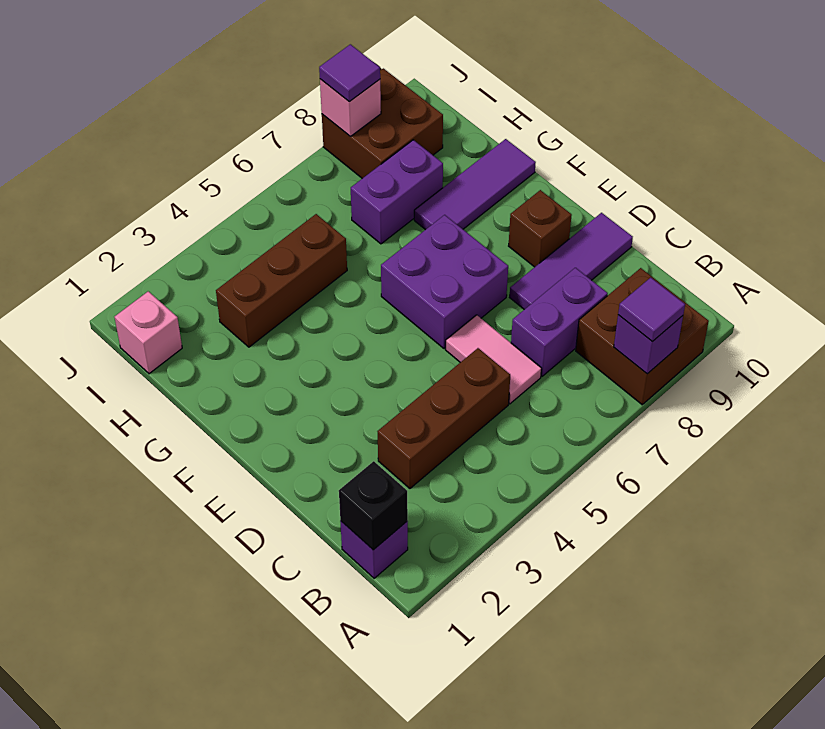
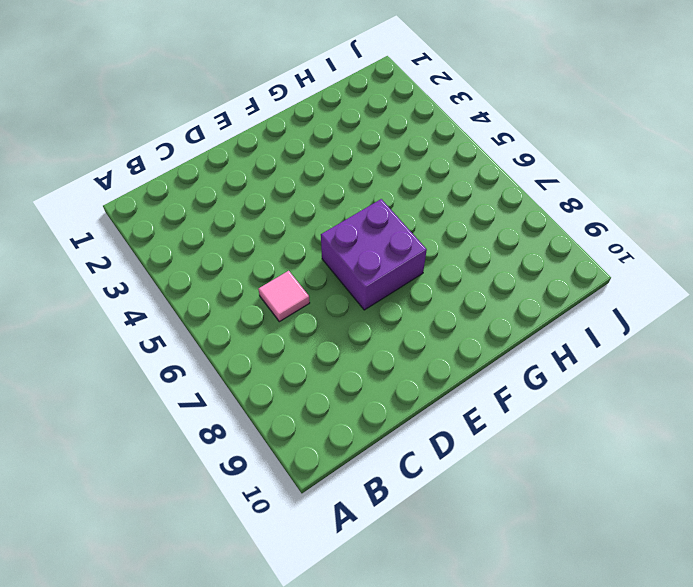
pink 1x1 tile [258,271,310,322] -> pink 1x2 tile [445,315,542,404]
none -> brown 2x2 brick [576,268,709,405]
none -> purple 1x1 brick [340,521,408,578]
none -> brown 1x3 brick [377,348,510,488]

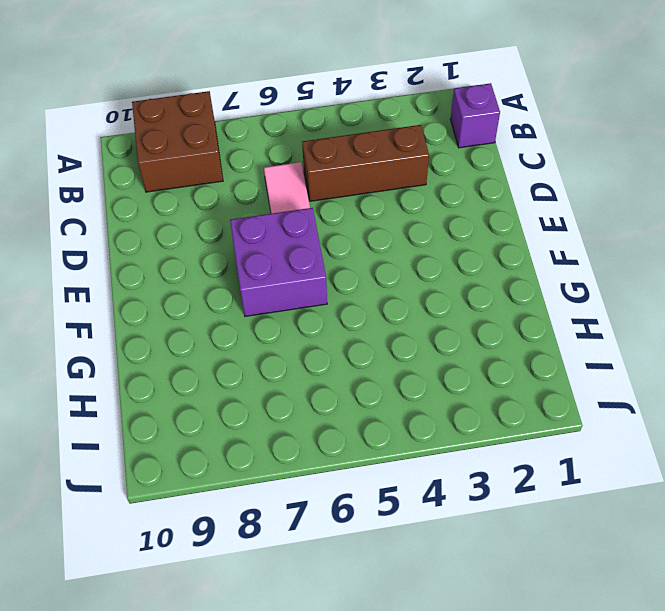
none -> purple 1x2 brick [511,268,608,376]
none -> purple 1x3 tile [510,213,633,309]
none -> brown 1x1 brick [509,190,572,267]

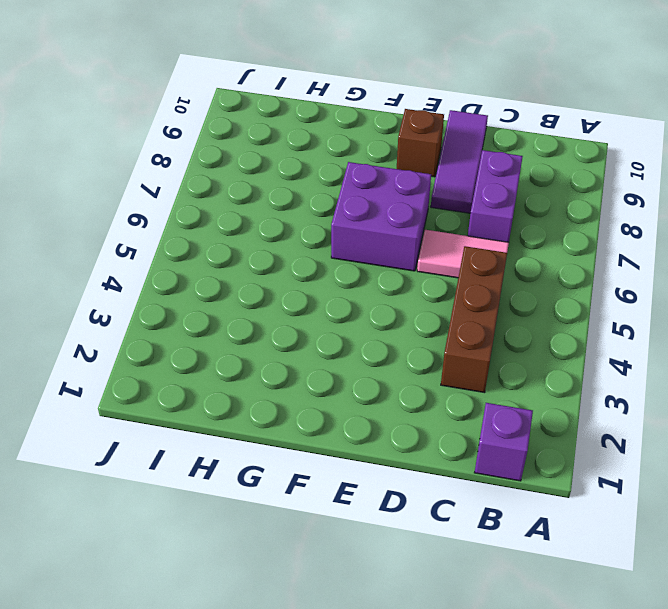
none -> brown 2x2 brick [576,268,709,405]
none -> purple 1x3 tile [414,139,536,230]
none -> brown 1x3 brick [216,214,347,347]

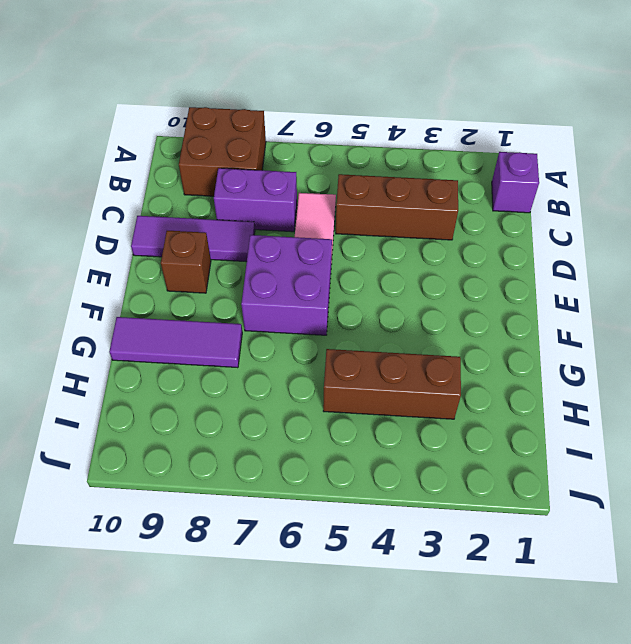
none -> purple 1x2 brick [351,140,443,244]
none -> pink 1x1 brick [115,291,182,374]
none -> brown 2x2 brick [322,68,443,178]

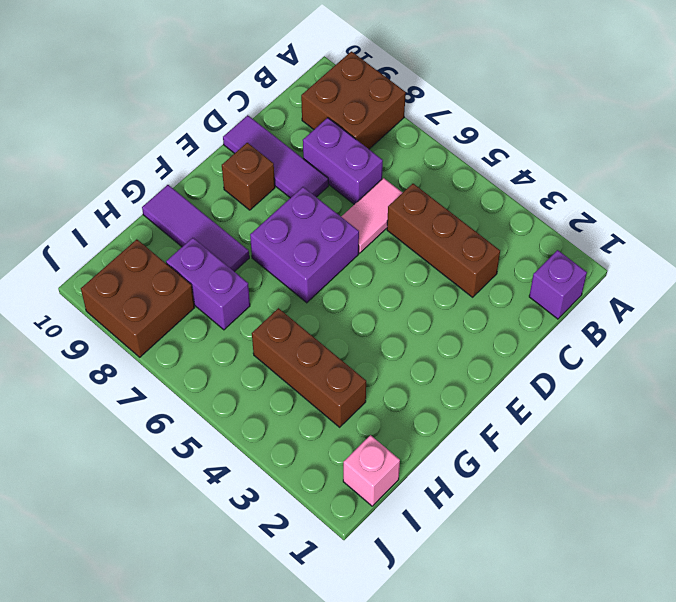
none -> purple 1x1 brick [614,315,683,374]
none -> black 1x1 brick [339,461,408,550]
none -> pink 1x1 brick [320,79,381,136]

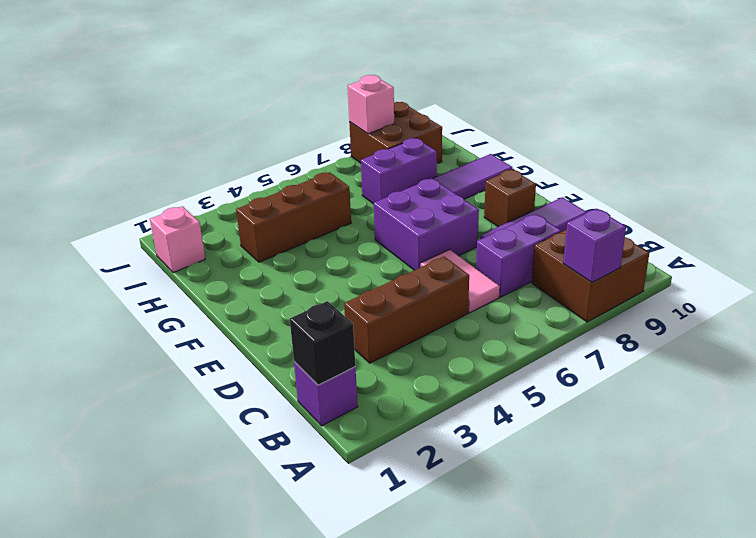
none -> purple 1x1 tile [618,278,685,341]
none -> purple 1x1 tile [319,44,380,102]

